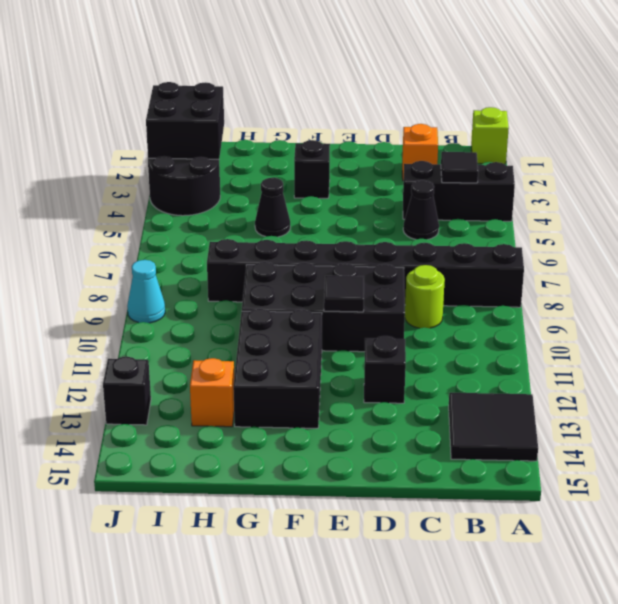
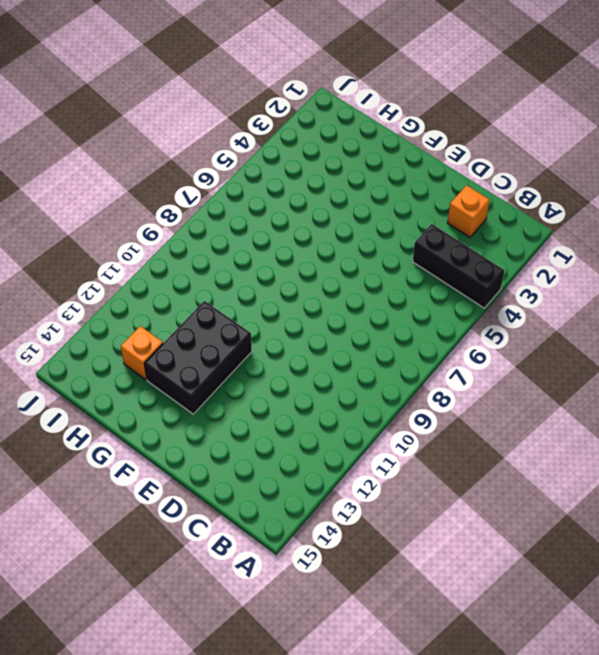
none -> lime 1x1 brick [471,107,509,164]
none -> black 1x8 brick [207,239,524,307]
none -> black 2x2 tile [449,393,538,461]

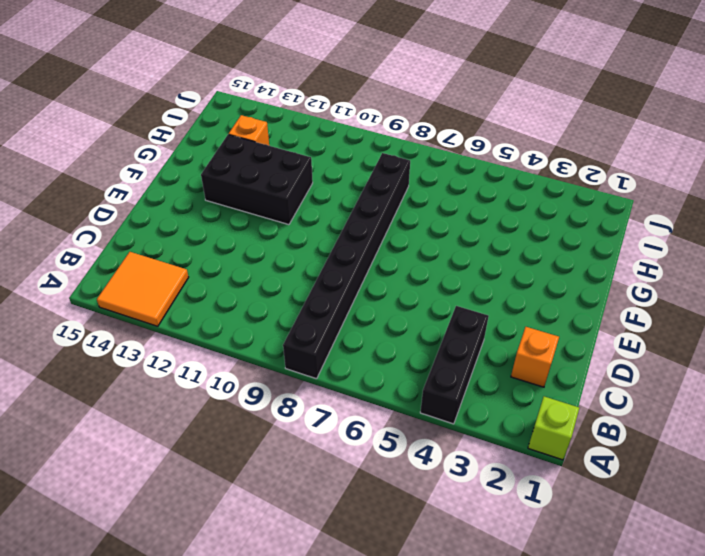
orange 2x2 tile [97,252,189,326] -> black 2x2 tile [449,393,538,461]
none -> black 1x1 cone [403,180,439,239]
none -> lime 1x1 round brick [405,265,445,328]
none -> black 2x4 brick [242,262,405,352]

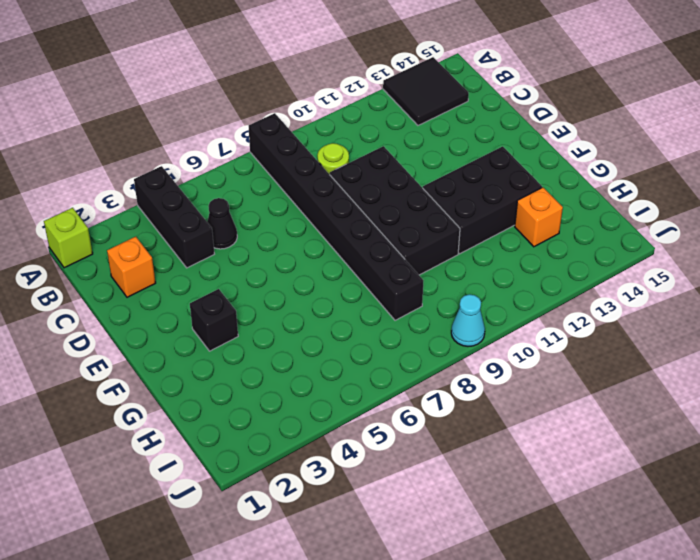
none -> black 1x1 brick [364,336,406,403]
none -> black 1x1 cone [255,178,290,237]
none -> black 2x2 round brick [148,156,220,216]

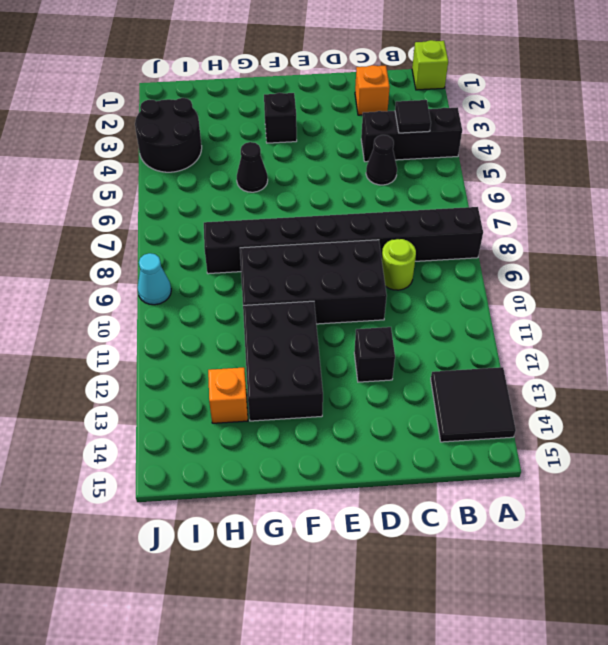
none -> black 1x1 brick [103,357,151,425]
none -> black 1x1 tile [324,276,364,312]
none -> black 2x2 brick [146,82,224,159]

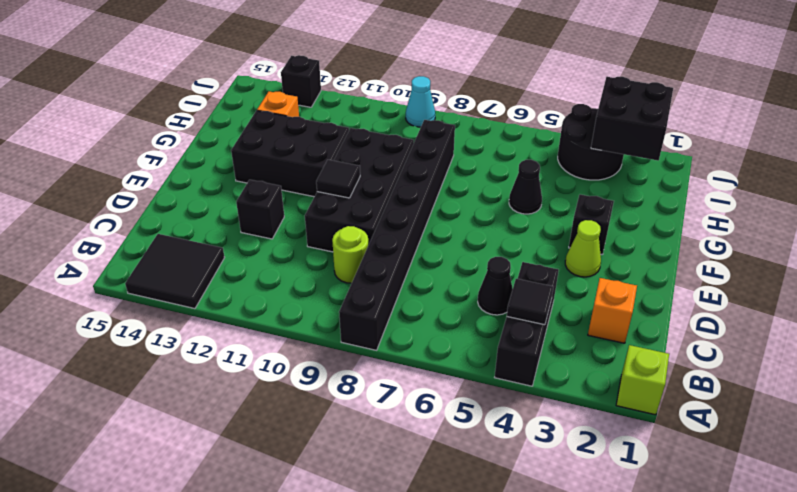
lime 1x1 cone [565,220,601,277] -> none

